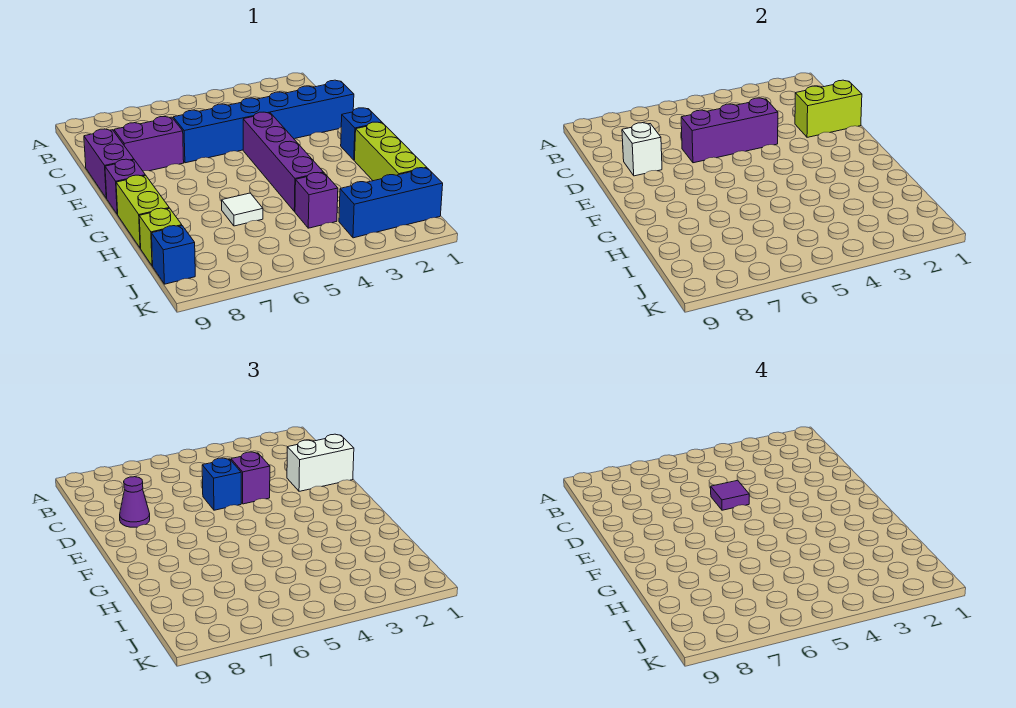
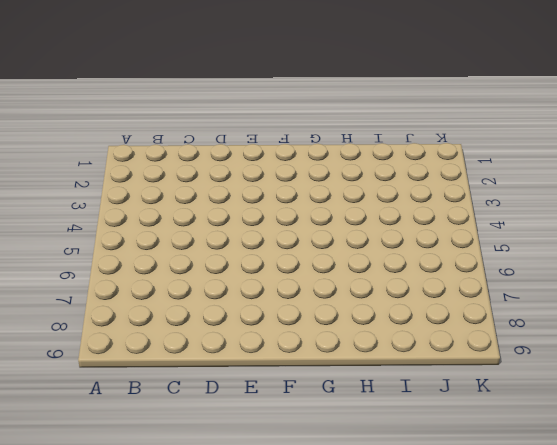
none -> blue 1x6 brick [173,80,354,163]
none -> purple 1x2 brick [114,117,184,171]
none -> purple 1x2 brick [84,129,134,198]

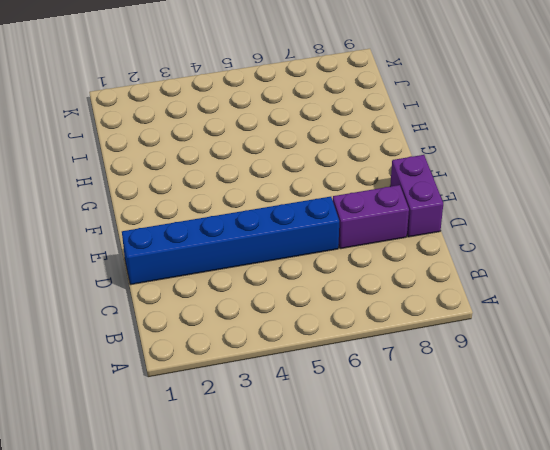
none -> purple 1x4 brick [243,112,324,212]
none -> blue 1x1 brick [341,108,382,160]
none -> purple 1x1 brick [105,159,145,214]

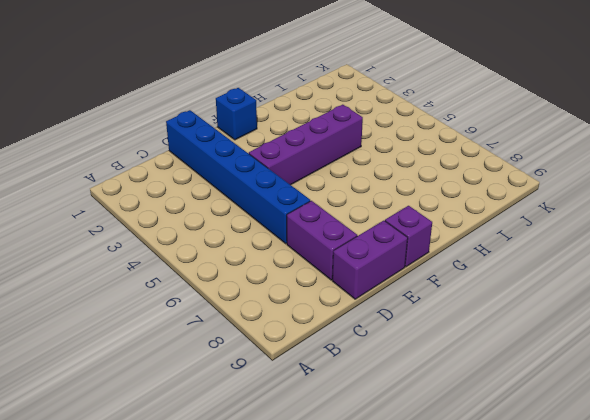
none -> lime 1x3 brick [354,122,427,181]
none -> lime 1x2 brick [116,175,169,248]
none -> white 1x1 tile [222,193,263,226]

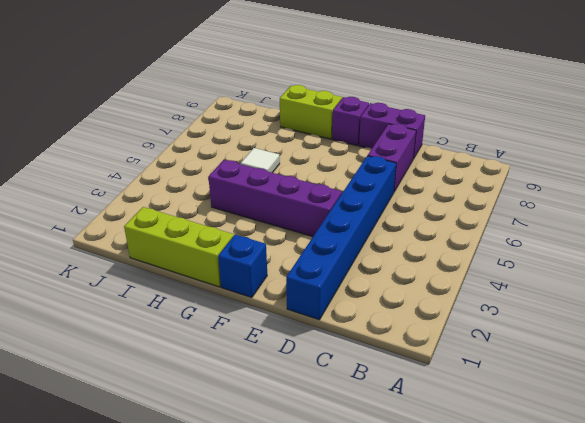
none -> purple 1x1 brick [295,173,338,228]
none -> lime 1x1 brick [139,208,182,266]
none -> blue 1x3 brick [339,168,443,238]

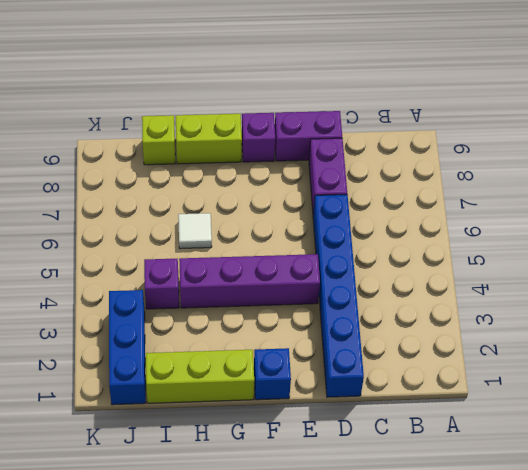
none -> blue 1x1 brick [151,226,195,284]
none -> lime 1x2 brick [795,80,862,137]
none -> purple 1x3 brick [681,98,778,163]

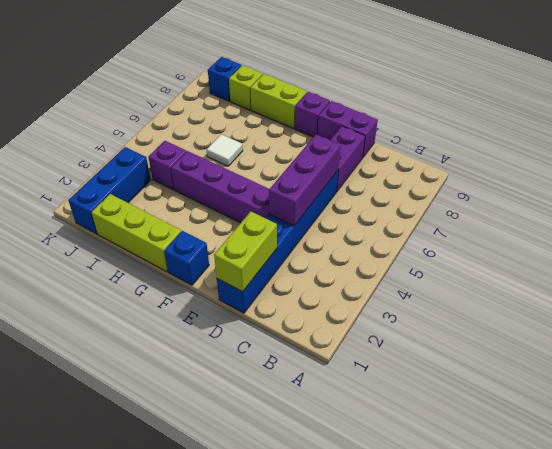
none -> white 1x1 brick [622,123,662,176]
none -> white 1x2 brick [287,434,354,491]
none -> purple 1x1 brick [231,452,270,504]

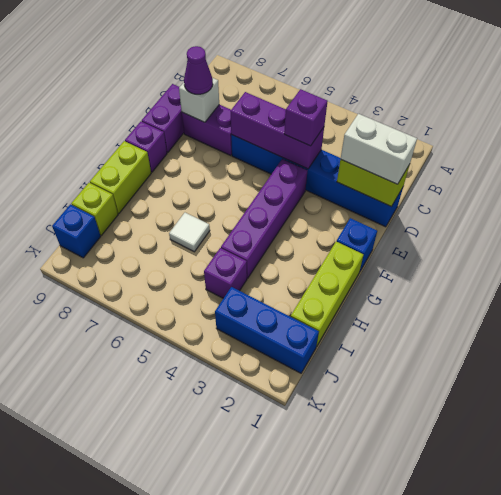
none -> blue 1x1 brick [202,458,241,510]
none -> purple 1x1 tile [711,480,749,510]

